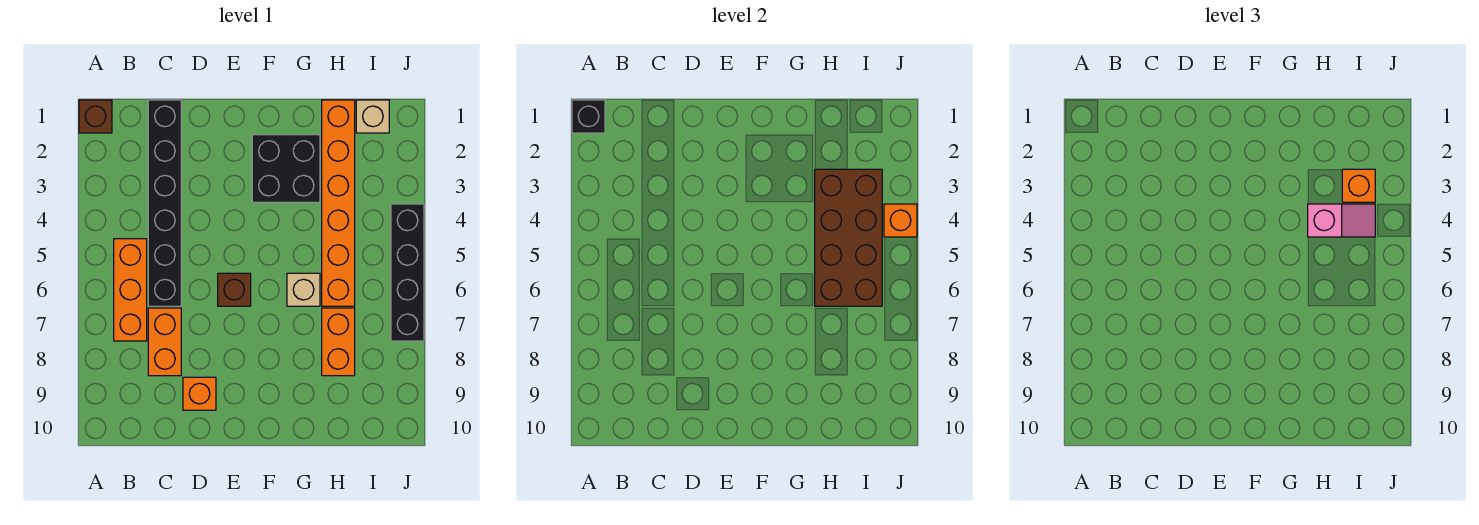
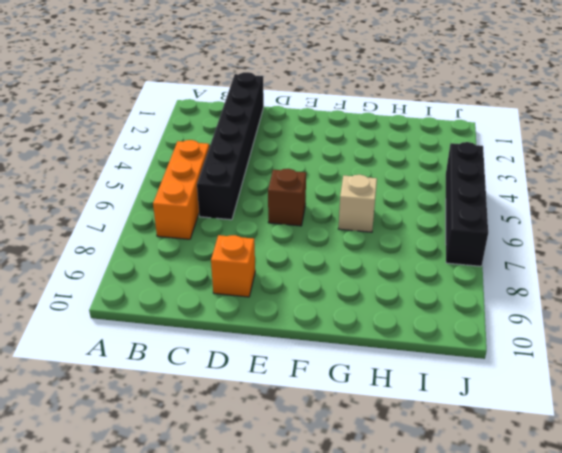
none -> brown 1x1 brick [79,100,112,133]
none -> orange 1x2 brick [148,308,181,376]
none -> black 2x2 brick [252,135,320,202]

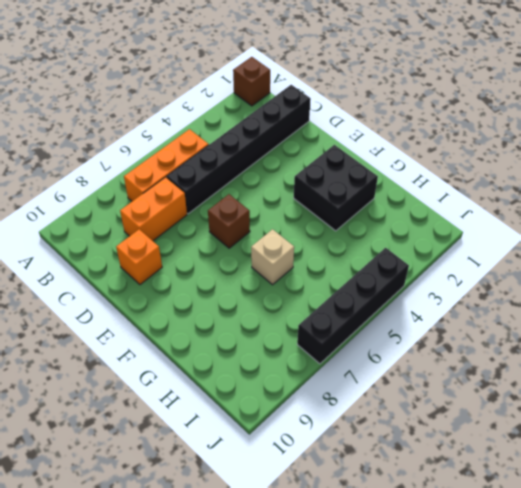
none -> orange 1x6 brick [322,100,355,306]
none -> orange 1x2 brick [322,308,355,376]
none -> tan 1x1 brick [356,100,389,133]

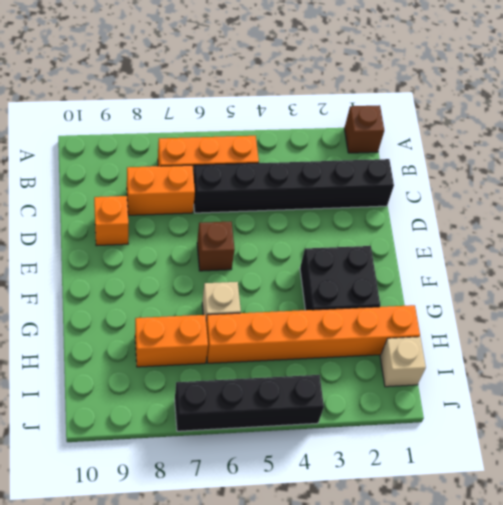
none -> black 1x1 brick [572,100,605,133]
none -> brown 2x4 brick [815,169,882,306]
none -> orange 1x1 brick [884,204,917,237]

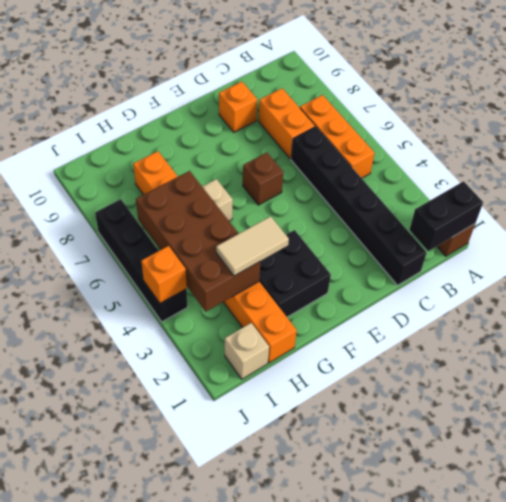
black 1x2 brick [409,181,483,251] -> black 1x1 brick [572,100,605,133]
tan 1x2 tile [216,216,289,276] -> none
none -> pink 1x2 slope [1308,204,1375,237]
none -> orange 1x1 brick [1342,169,1375,202]

